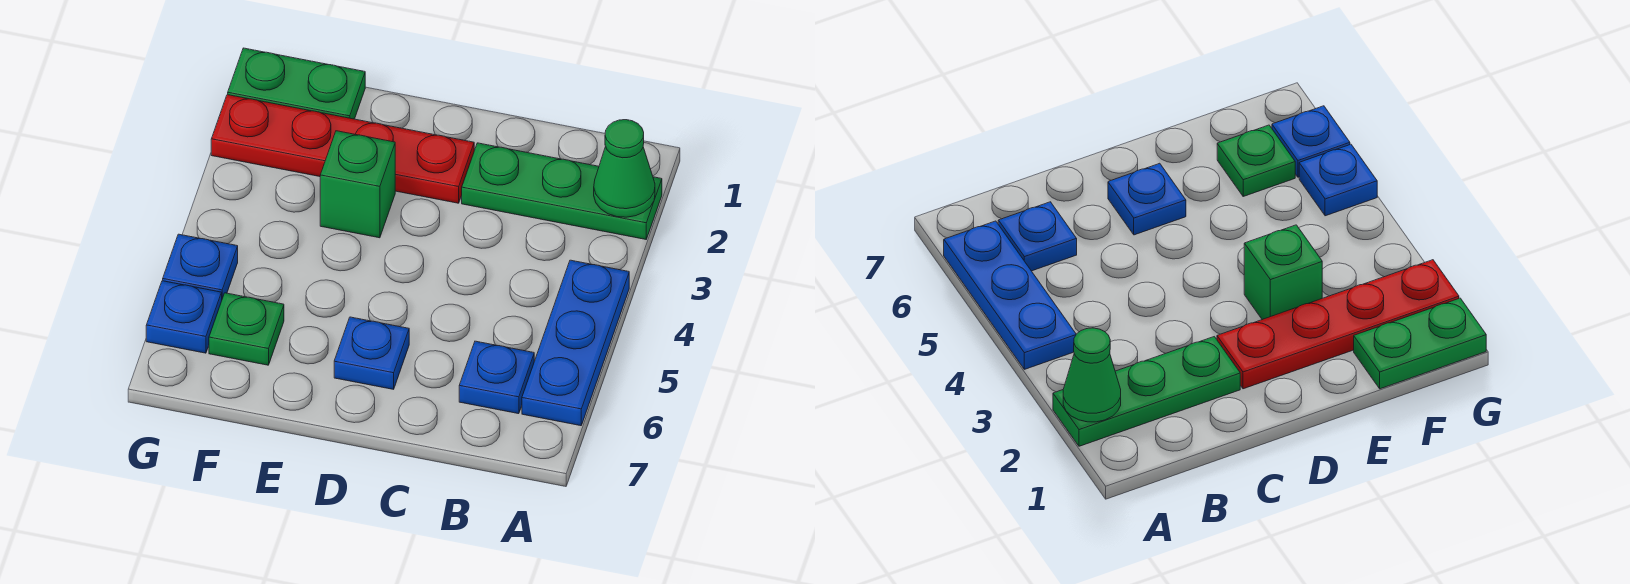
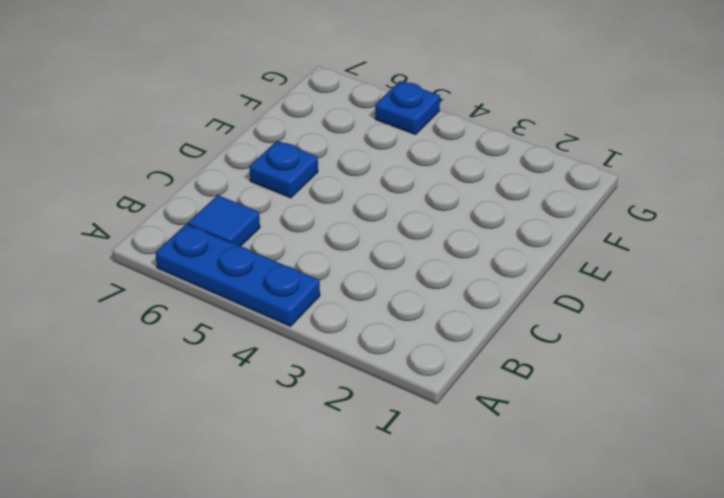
blue 1x1 tile [188,195,260,246] -> blue 1x1 plate [459,341,534,414]
none -> green 1x3 plate [462,143,662,239]
none -> red 1x4 plate [211,95,474,203]

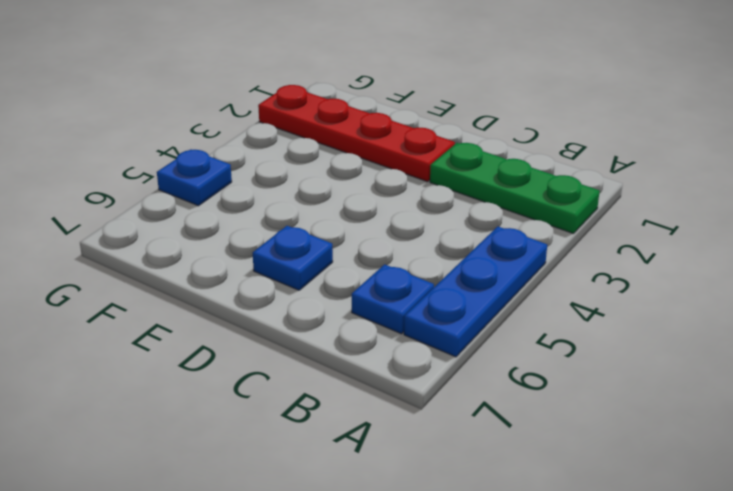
none -> green 1x1 brick [320,131,395,238]
none -> green 1x2 plate [228,48,365,119]

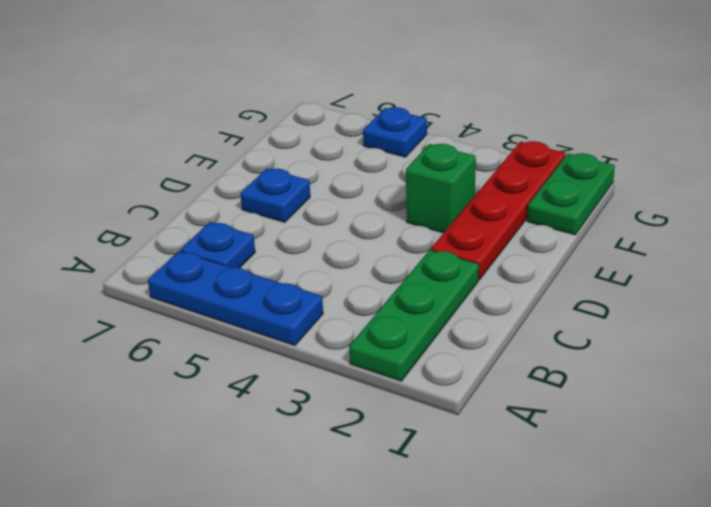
none -> green 1x1 plate [209,293,284,365]
none -> blue 1x1 plate [146,281,222,353]

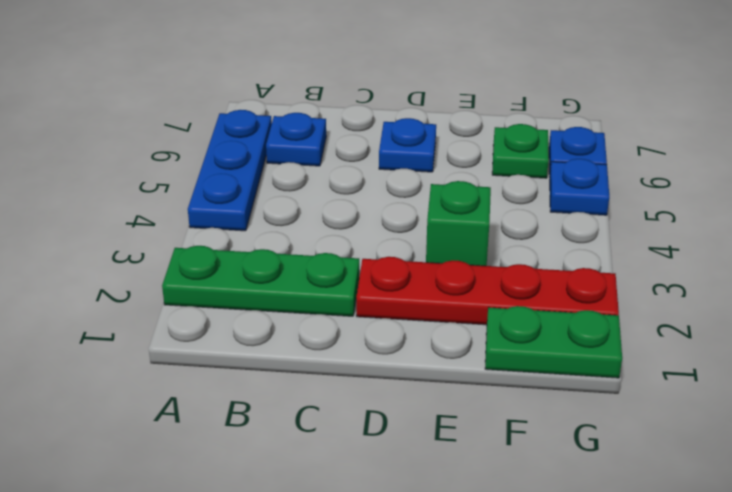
none -> green 1x1 cone [594,120,655,217]

